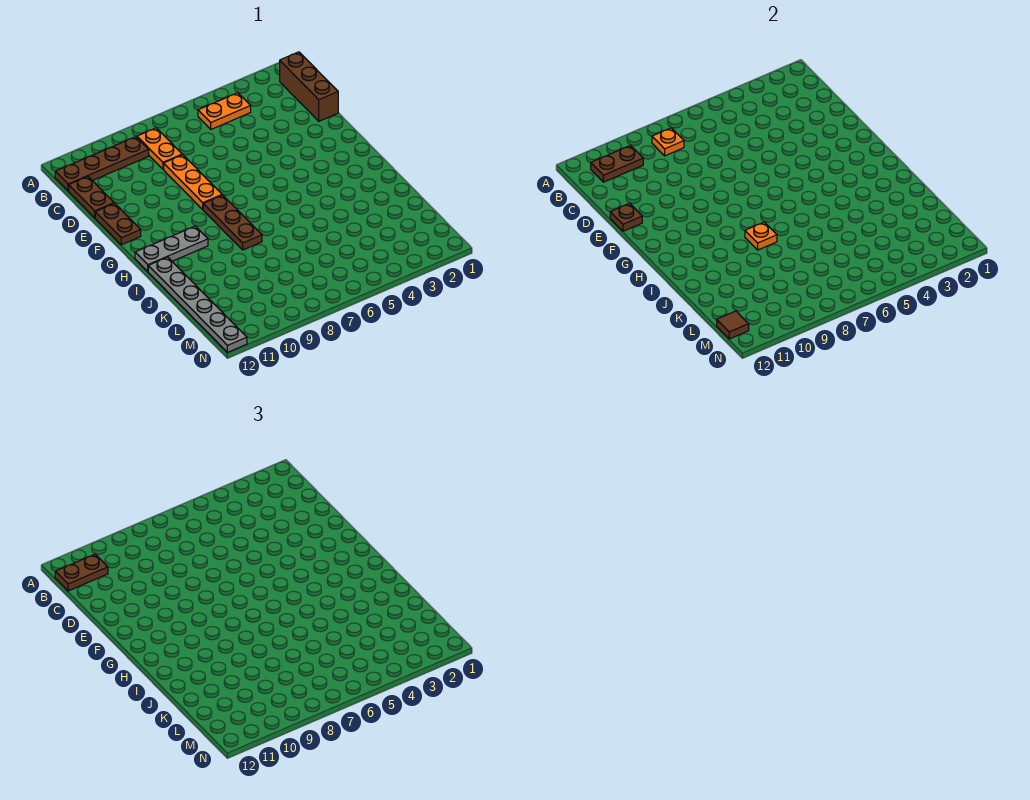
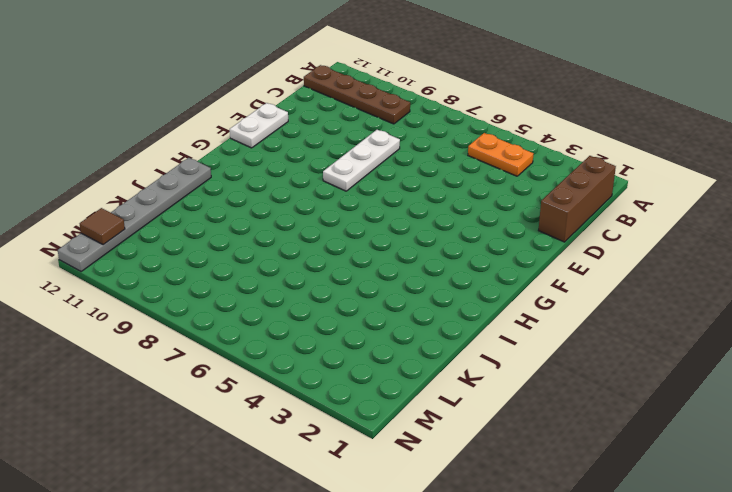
white 1x3 plate [323,130,400,191] -> orange 1x3 plate [164,155,222,209]
white 1x2 plate [230,103,288,148] -> brown 1x2 plate [95,203,141,245]
none -> orange 1x2 plate [137,128,182,169]
none -> brown 1x2 plate [69,177,114,218]
none -> brown 1x3 plate [203,195,262,250]

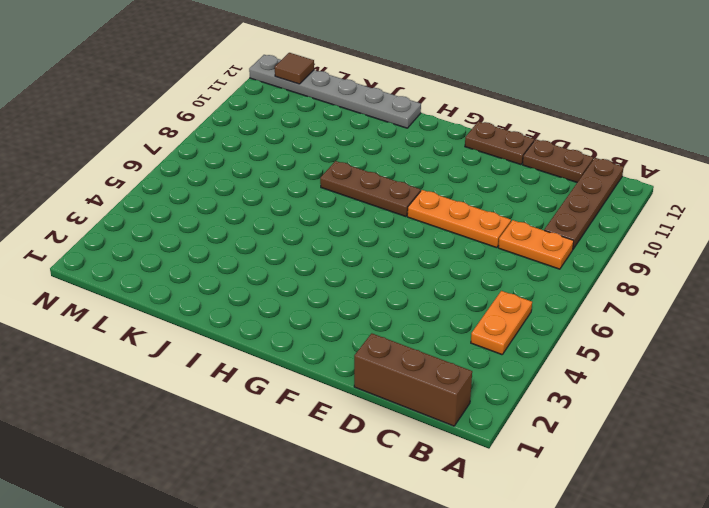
none -> grey 1x3 plate [135,226,208,272]
none -> orange 1x1 plate [652,128,684,156]
none -> brown 1x2 plate [591,146,643,182]

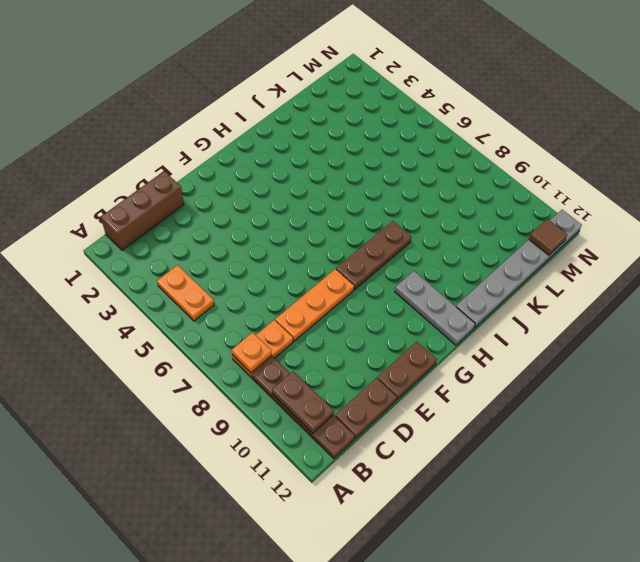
none -> brown 1x1 plate [610,203,642,231]
none -> orange 1x1 plate [745,222,777,250]
none -> brown 1x2 plate [55,554,108,591]

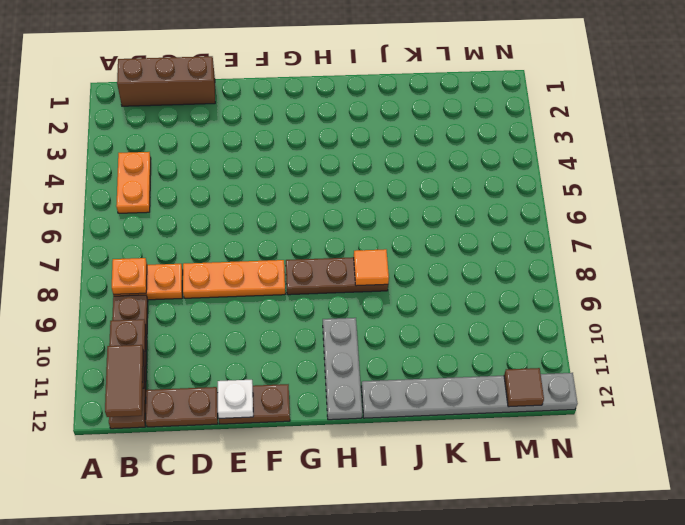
brown 1x2 tile [105,345,144,417] -> brown 1x2 plate [55,554,108,591]
white 1x1 plate [218,380,253,418] -> brown 1x1 plate [610,203,642,231]
orange 1x1 tile [354,249,389,286] -> orange 1x1 plate [745,222,777,250]

